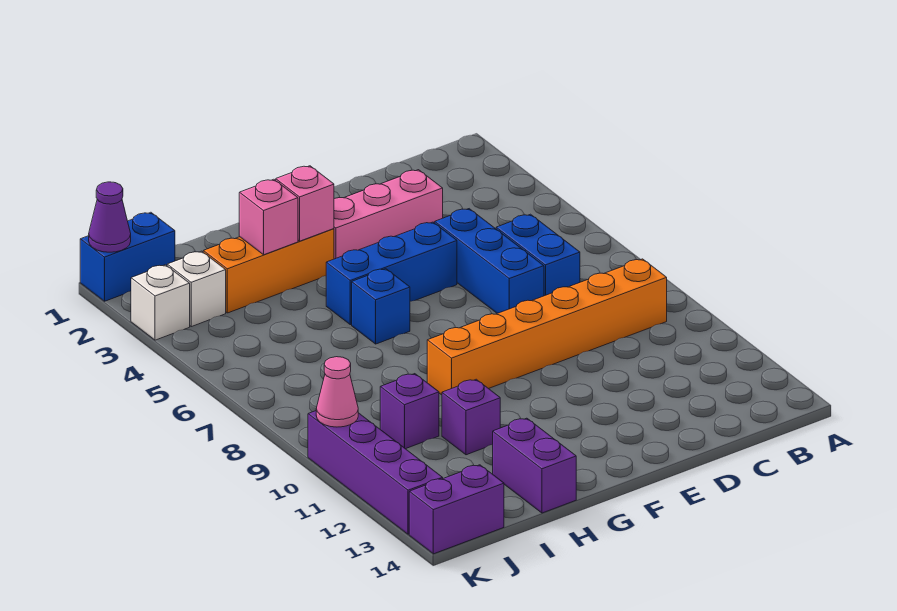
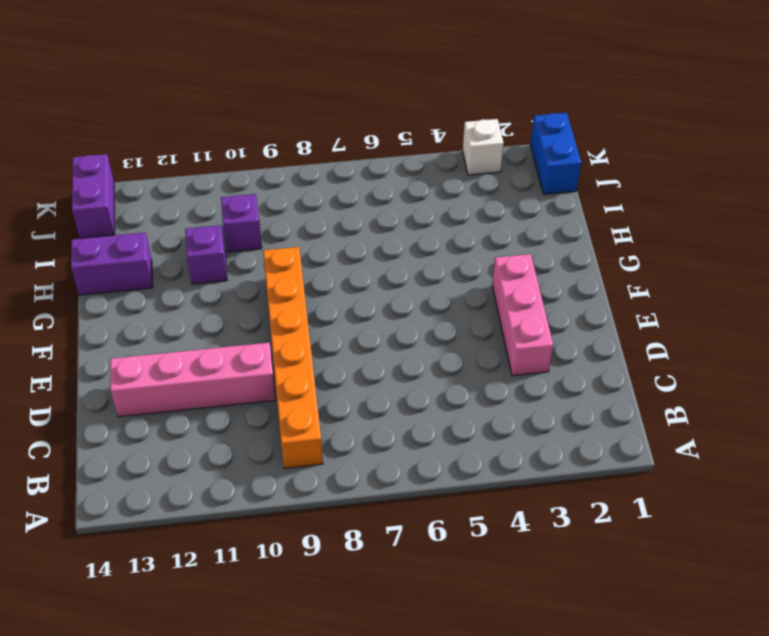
pink 1x4 brick [110,343,276,417] -> none
none -> blue 1x2 brick [496,214,580,296]
none -> blue 1x3 brick [435,209,544,313]
none -> blue 1x3 brick [326,222,457,325]

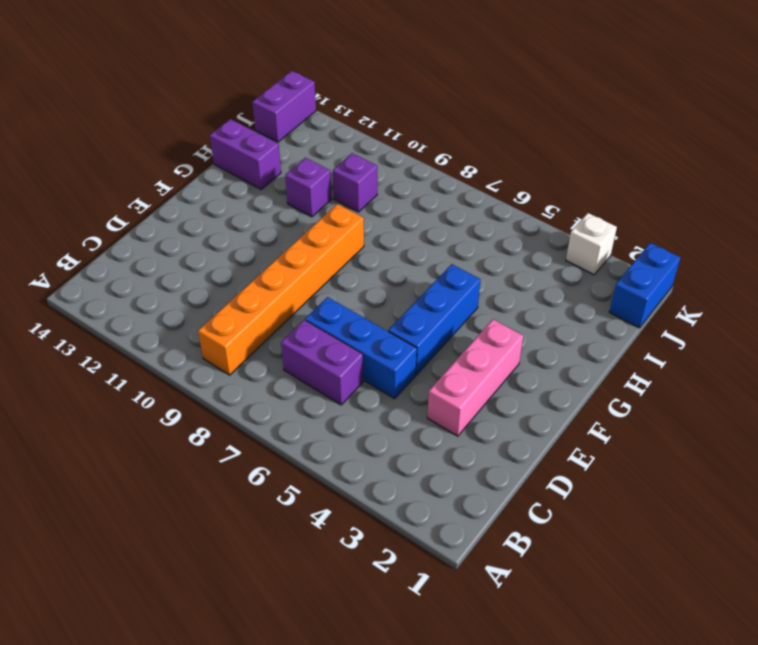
purple 1x2 brick [281,320,363,405] -> blue 1x2 brick [496,214,580,296]
none -> orange 1x3 brick [203,229,334,313]
none -> blue 1x1 brick [352,269,410,344]
none -> white 1x1 brick [167,251,226,327]

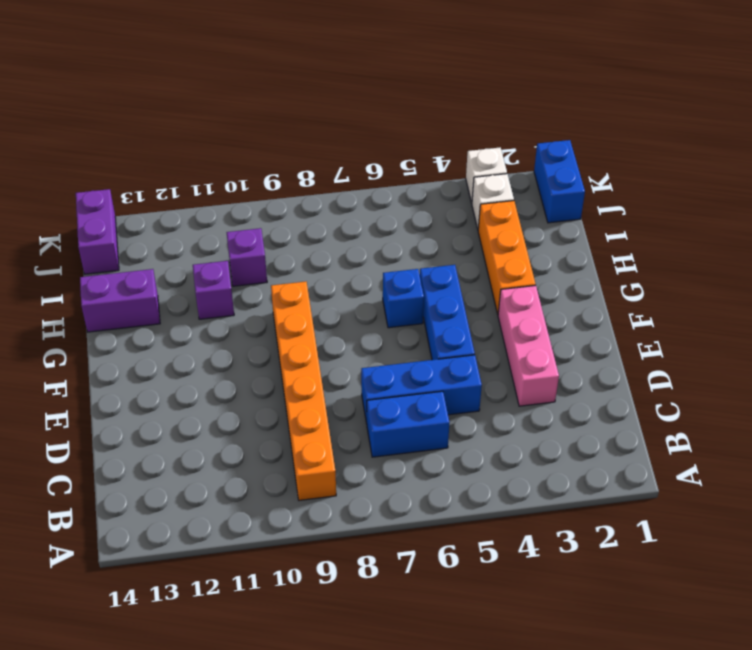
none -> purple 1x4 brick [308,411,443,534]
none -> pink 1x1 brick [276,166,334,241]
none -> pink 1x1 brick [239,179,298,255]

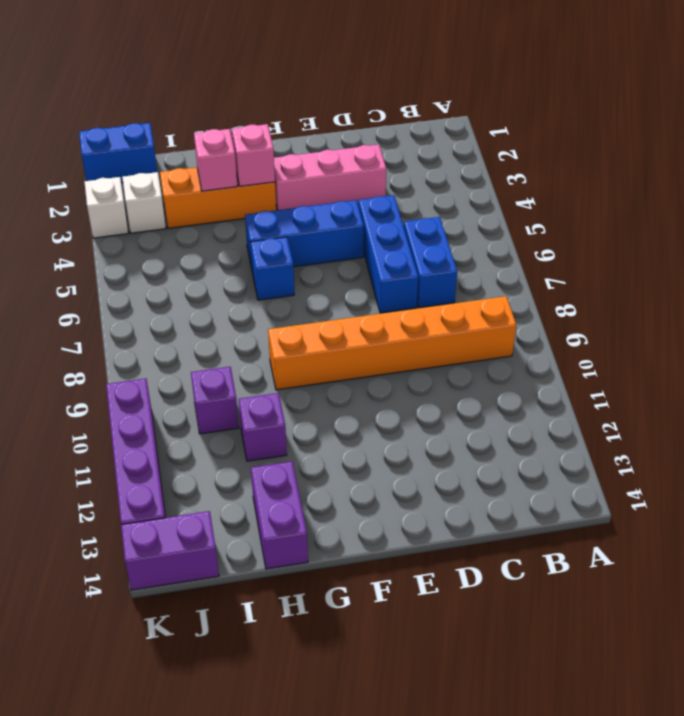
none -> purple 1x1 cone [89,182,131,252]
none -> pink 1x1 cone [316,357,358,427]

